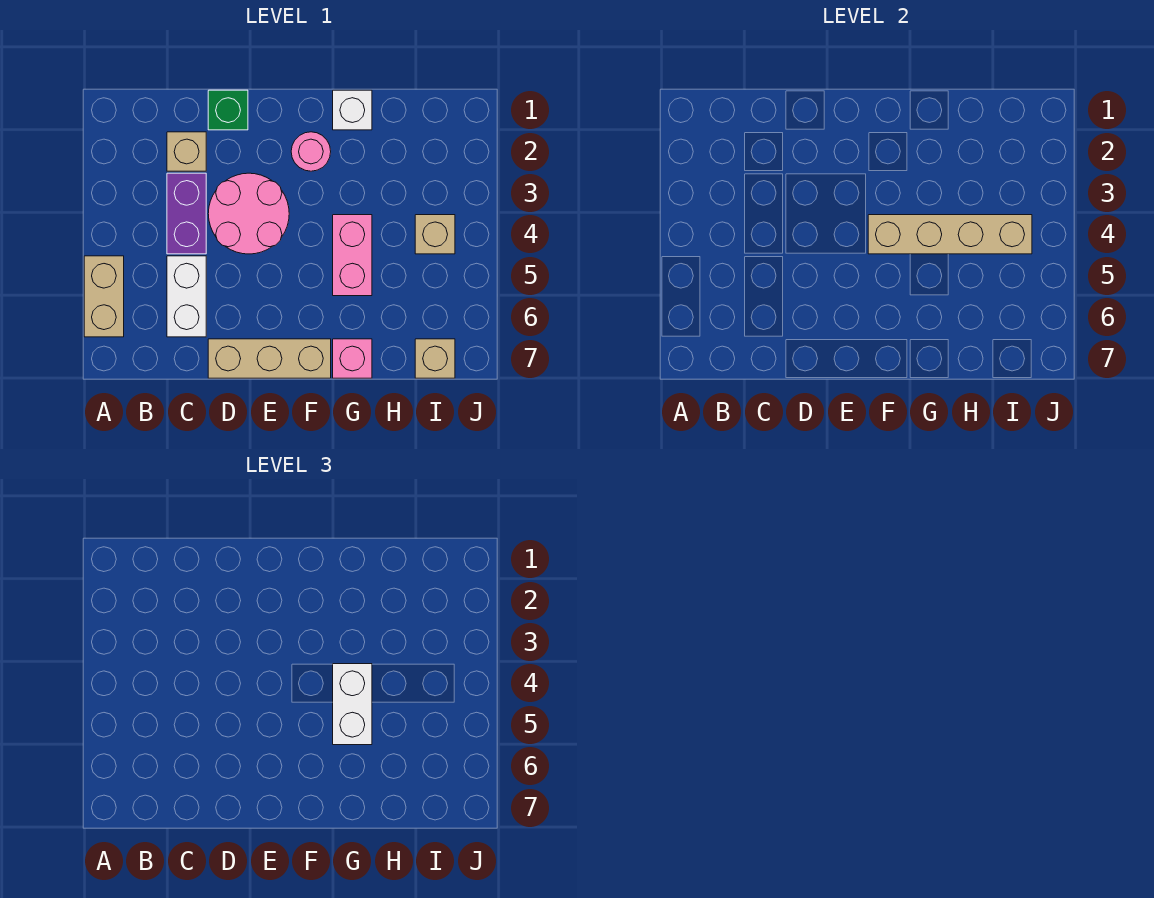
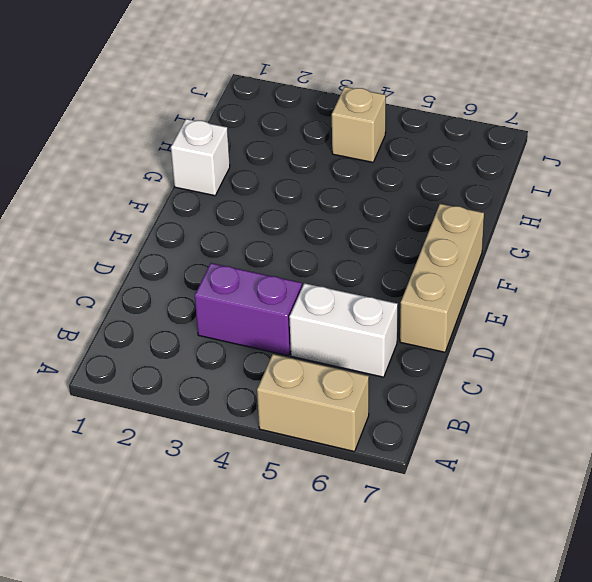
none -> tan 1x1 brick [167,132,206,171]
none -> green 1x1 brick [208,90,248,130]
none -> pink 2x2 round brick [208,173,289,254]

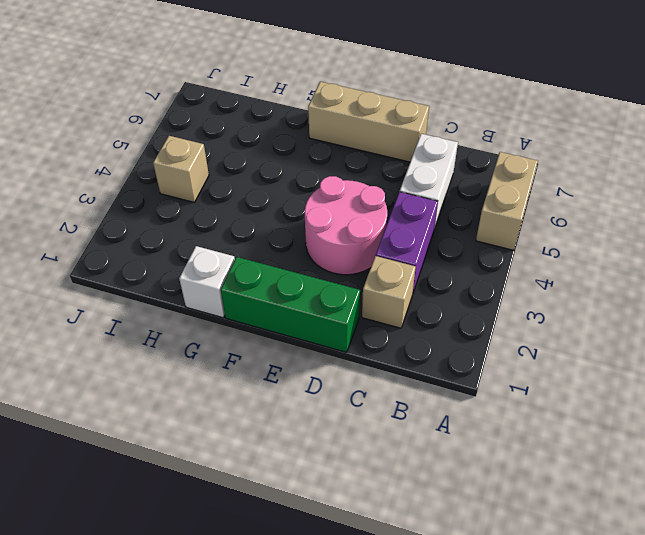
green 1x3 brick [221,257,360,352] -> green 1x1 brick [208,90,248,130]
none -> pink 1x1 round brick [291,132,331,171]
none -> pink 1x2 brick [333,215,372,296]
none -> pink 1x1 brick [333,339,372,378]

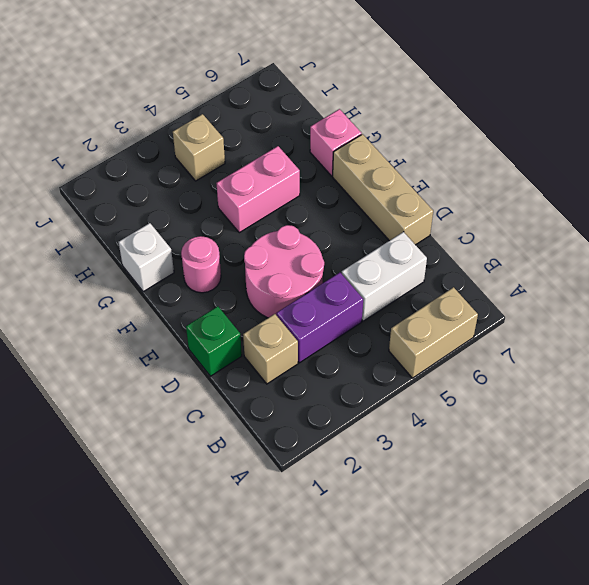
none -> tan 1x1 brick [415,339,455,378]
none -> tan 1x4 brick [868,215,1032,254]
none -> white 1x2 brick [333,664,372,745]

